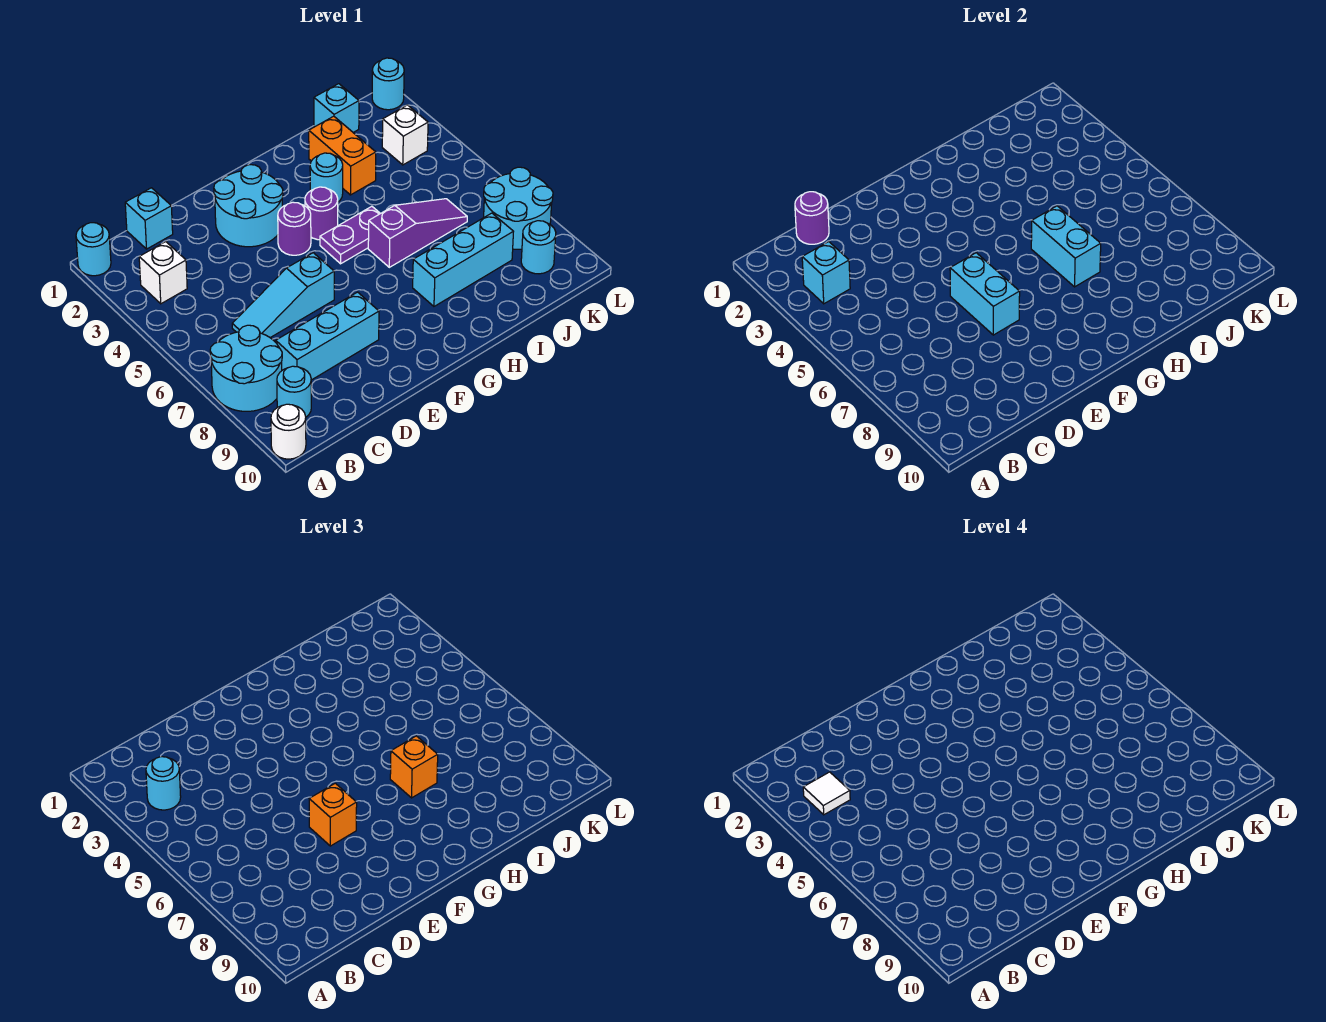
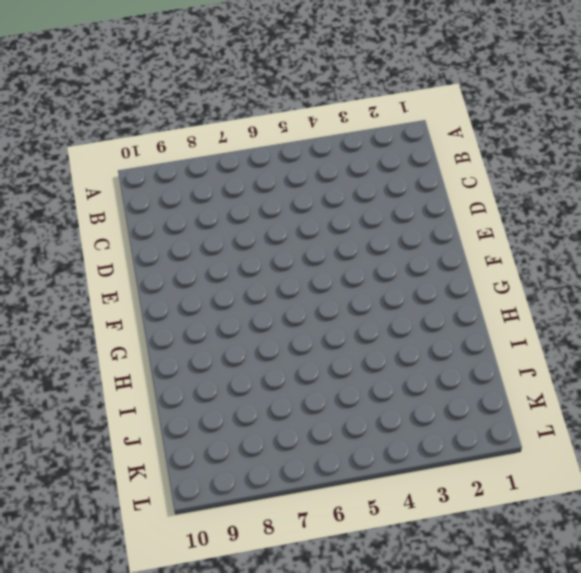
none -> cyan 1x1 round brick [76,223,111,276]
none -> cyan 2x2 round brick [210,325,282,411]
none -> white 1x1 round brick [271,404,306,459]

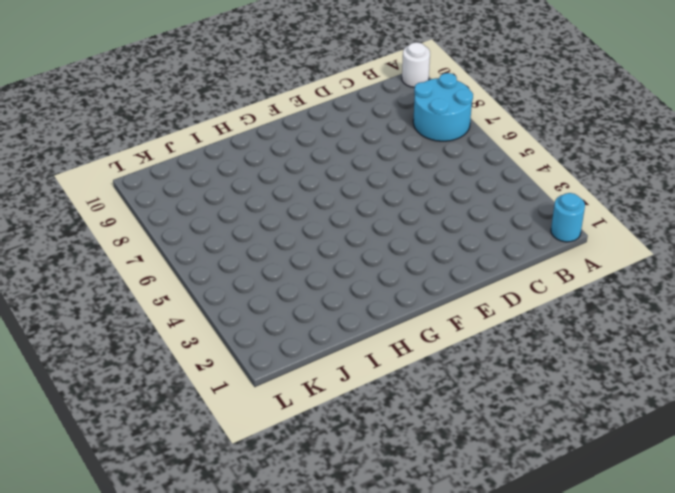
none -> white 1x1 brick [139,242,187,304]
none -> cyan 1x1 round brick [277,366,311,417]
none -> cyan 1x1 brick [125,188,173,249]

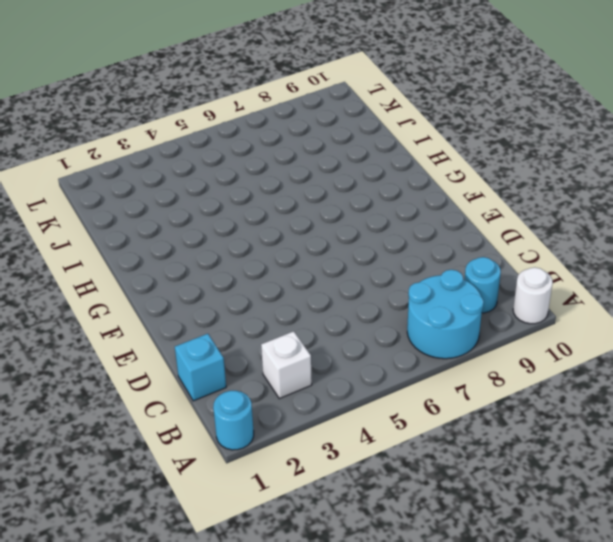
none -> cyan 1x3 slope [232,253,334,338]
none -> cyan 1x3 brick [276,292,379,380]
none -> cyan 2x2 round brick [214,165,283,247]

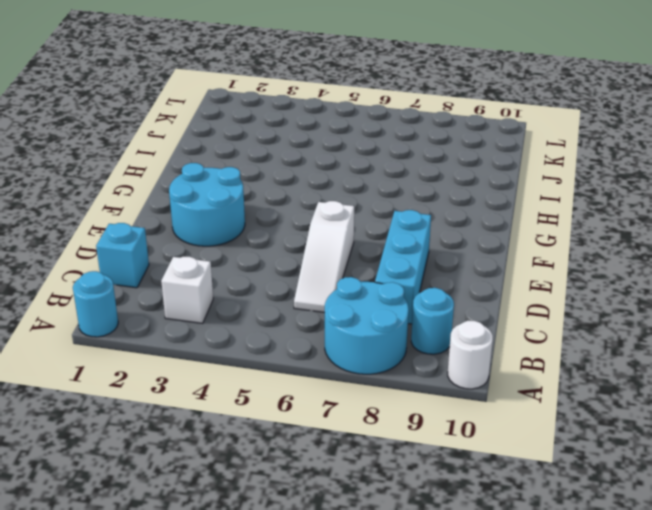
white 1x3 slope [294,201,354,313] -> cyan 1x3 slope [232,253,334,338]
none -> purple 1x1 round brick [278,202,311,255]
none -> purple 1x1 round brick [305,187,338,240]
none -> purple 1x2 plate [320,206,380,264]

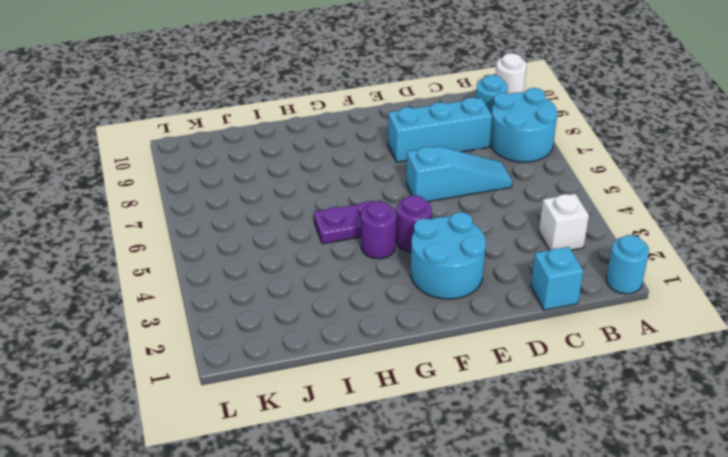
none -> cyan 1x1 round brick [310,153,343,202]
none -> purple 1x3 slope [368,199,467,267]
none -> cyan 1x3 brick [413,213,514,306]

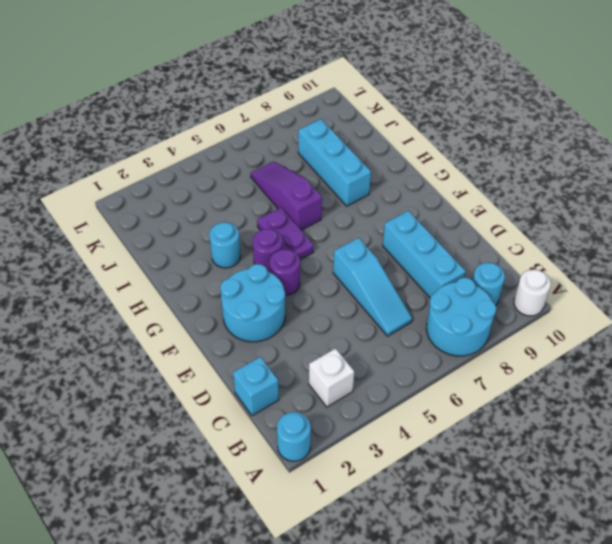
none -> orange 1x2 brick [309,116,376,195]
none -> cyan 1x1 brick [314,84,359,132]
none -> white 1x1 brick [382,105,428,165]

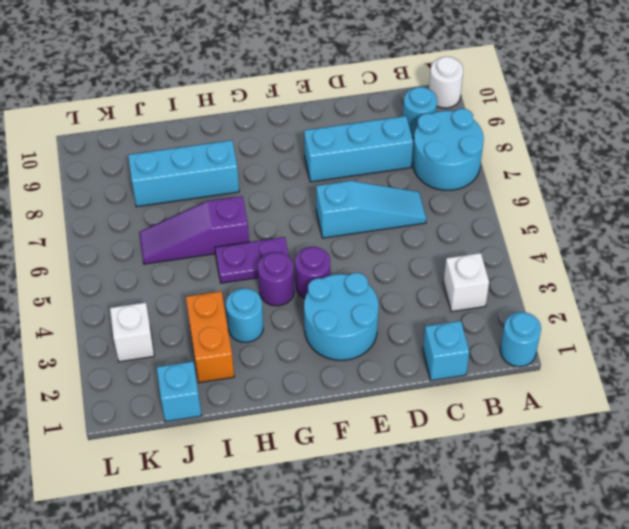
none -> cyan 2x2 round brick [484,167,553,249]
none -> cyan 1x1 round brick [521,221,556,274]
none -> cyan 1x1 round brick [372,58,404,110]

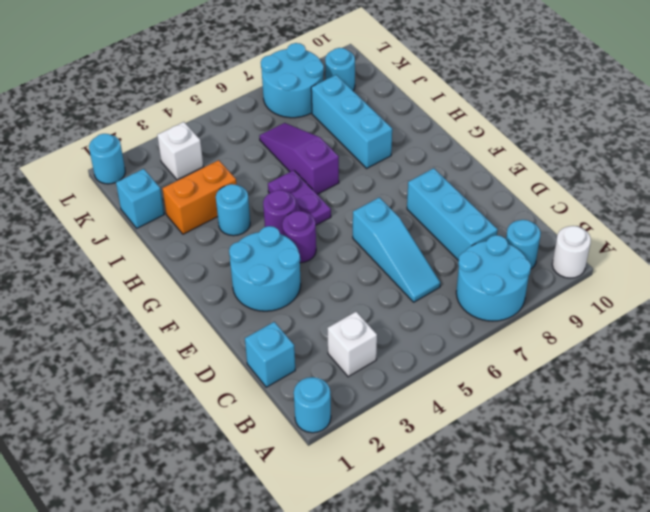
none -> cyan 1x1 brick [802,242,850,304]
none -> purple 1x1 round brick [795,192,829,244]
none -> cyan 1x2 brick [950,253,1020,335]

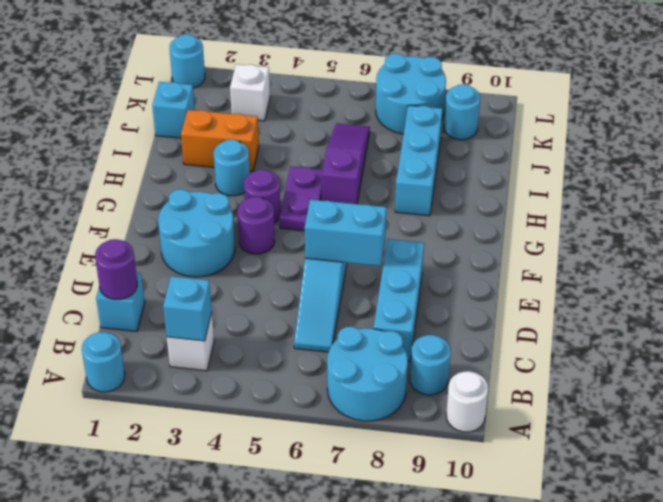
none -> cyan 1x2 brick [1031,206,1101,287]
none -> cyan 1x1 round brick [146,757,181,810]
none -> orange 1x1 brick [309,783,357,846]

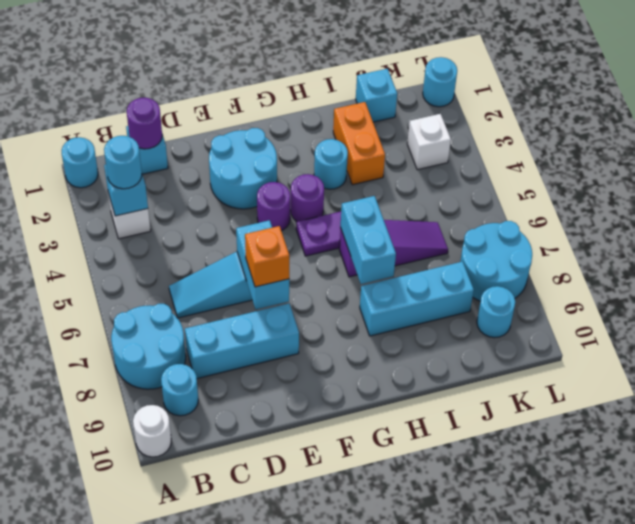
none -> orange 1x1 brick [390,736,438,798]
none -> white 1x1 tile [803,772,850,815]

